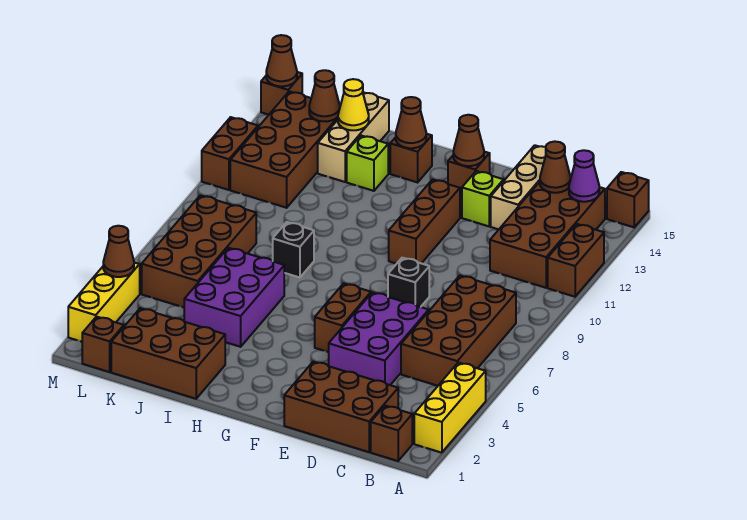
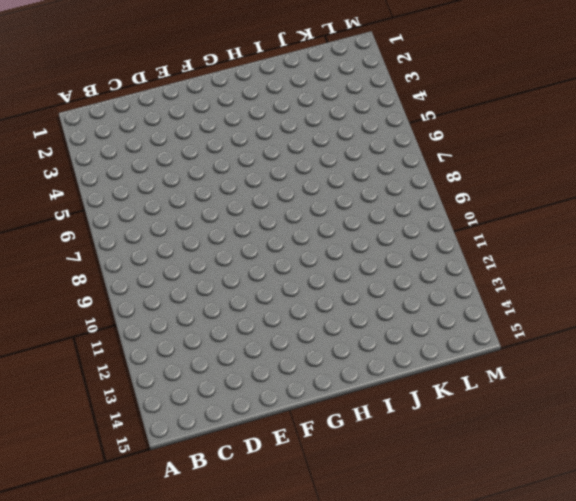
none -> yellow 1x3 brick [414,363,486,453]
none -> brown 1x2 brick [548,224,604,297]
none -> brown 1x1 brick [607,172,649,227]
none -> brown 1x1 brick [371,406,412,461]

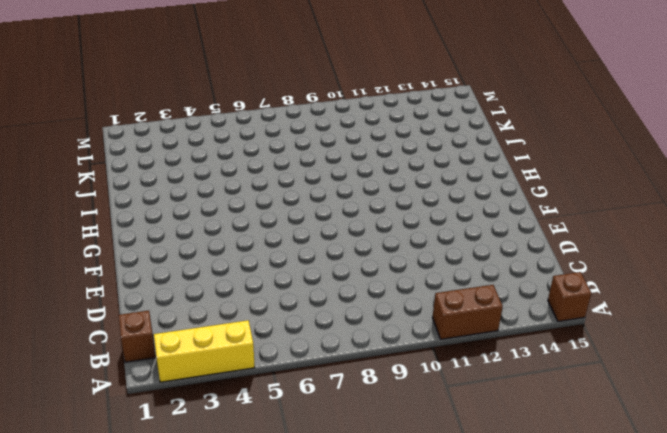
none -> brown 2x4 brick [401,276,516,386]
none -> brown 2x4 brick [490,182,605,288]
none -> brown 2x3 brick [284,362,398,452]
none -> purple 2x3 brick [329,292,429,385]

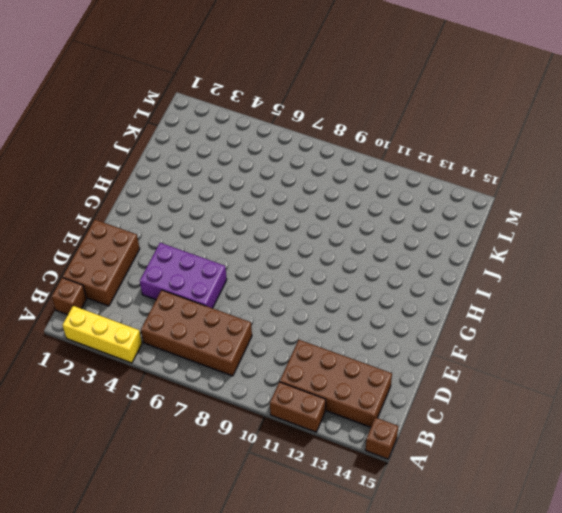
none -> tan 1x3 brick [491,145,546,230]
none -> black 1x1 brick [388,258,429,307]
none -> lime 1x1 brick [462,171,504,226]
none -> brown 1x2 brick [315,283,371,352]

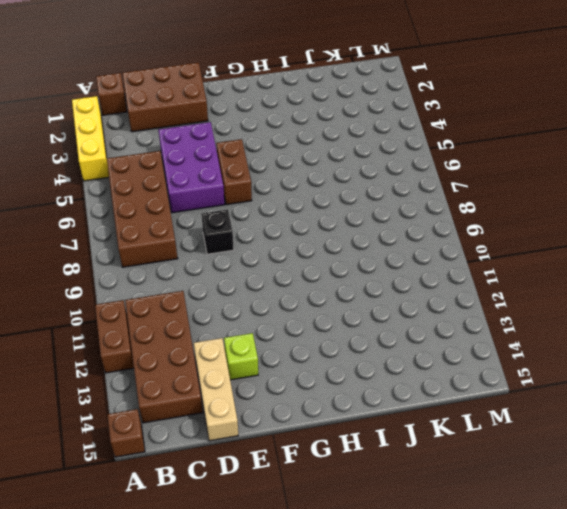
none -> brown 1x3 brick [389,179,460,264]
none -> brown 1x1 brick [448,152,490,196]
none -> brown 1x1 brick [390,134,432,182]
none -> brown 2x3 brick [111,308,225,399]

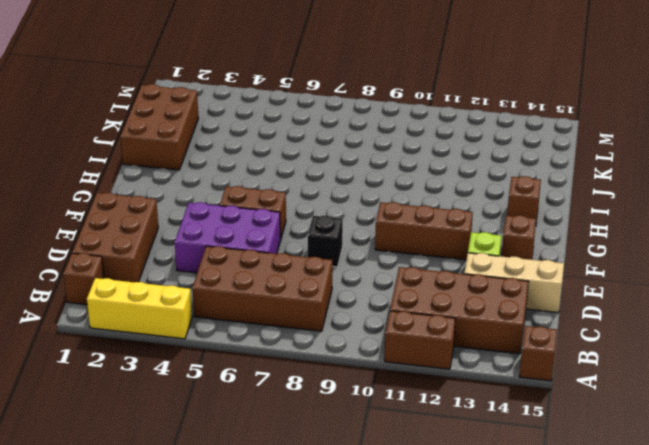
none -> purple 2x3 brick [184,248,284,347]
none -> black 1x1 brick [273,222,314,278]
none -> lime 1x1 brick [347,136,388,191]
none -> tan 1x3 brick [318,92,389,182]

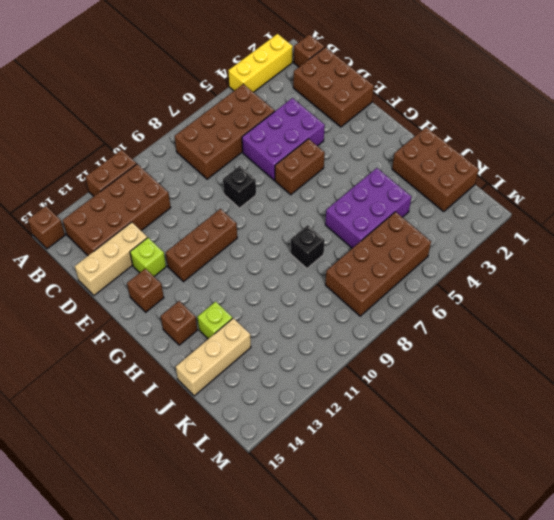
none -> brown 2x4 brick [230,91,338,208]
none -> brown 1x1 brick [82,317,124,372]
none -> yellow 1x3 brick [68,263,140,342]
none -> brown 1x2 brick [202,117,258,190]

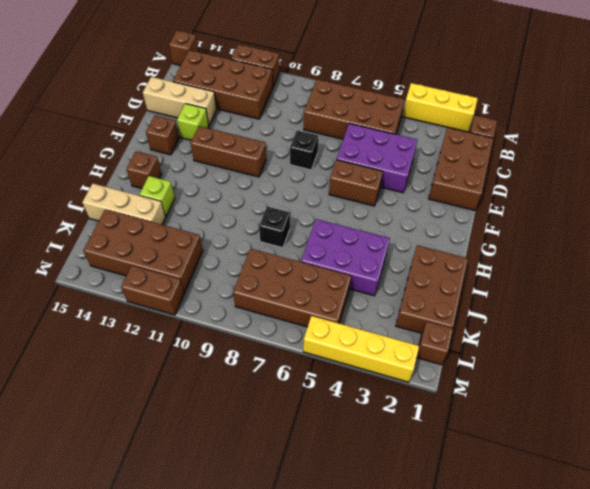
yellow 1x4 brick [303,316,419,382] -> yellow 1x3 brick [68,263,140,342]
none -> brown 1x1 brick [261,72,302,115]
none -> purple 1x1 cone [569,150,599,202]
none -> brown 1x1 cone [540,141,571,193]
none -> brown 1x1 cone [453,115,484,166]

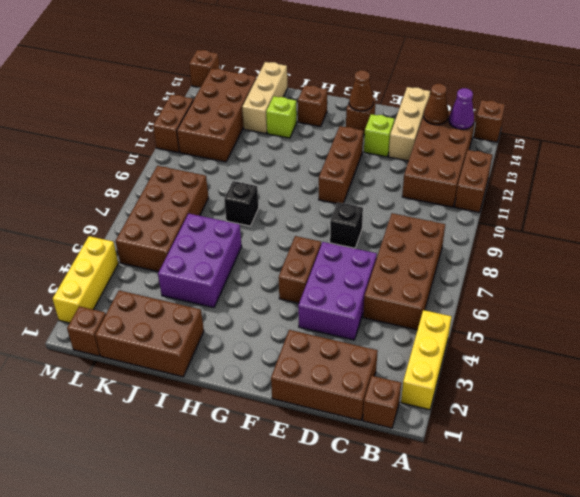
none -> brown 1x1 cone [396,97,426,148]
none -> yellow 1x1 cone [338,79,369,130]
none -> brown 1x1 cone [309,70,340,122]
none -> brown 1x1 cone [103,226,134,277]

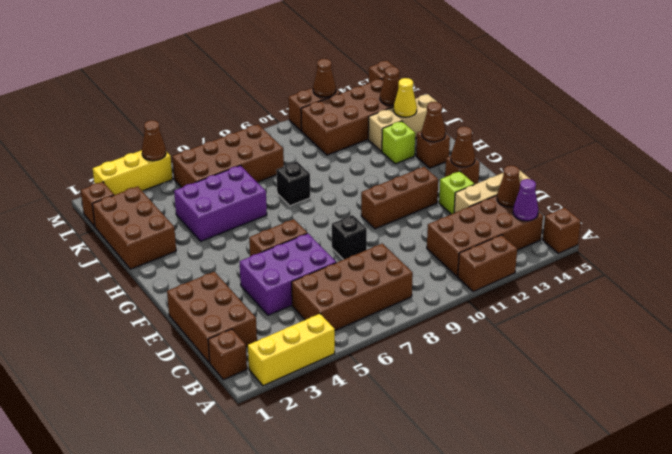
brown 1x1 cone [313,59,336,97] -> brown 1x1 cone moved to [266,35,297,86]

